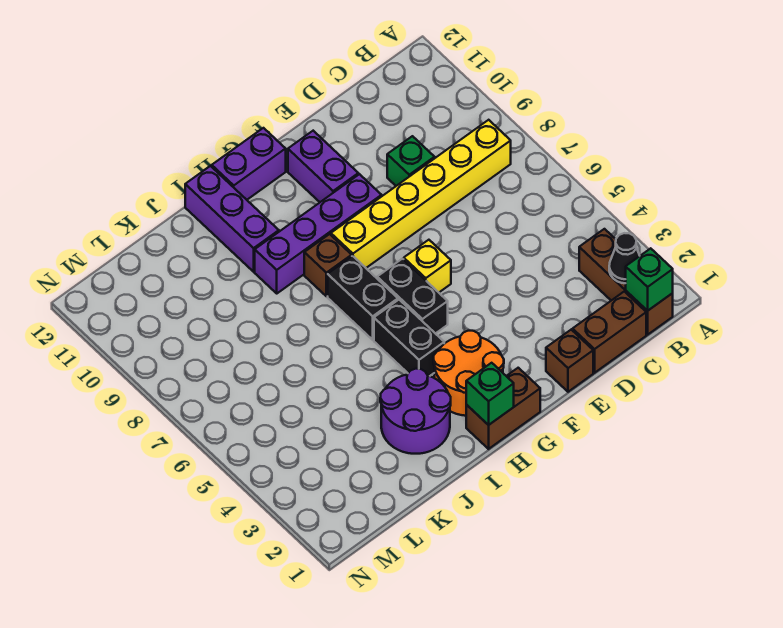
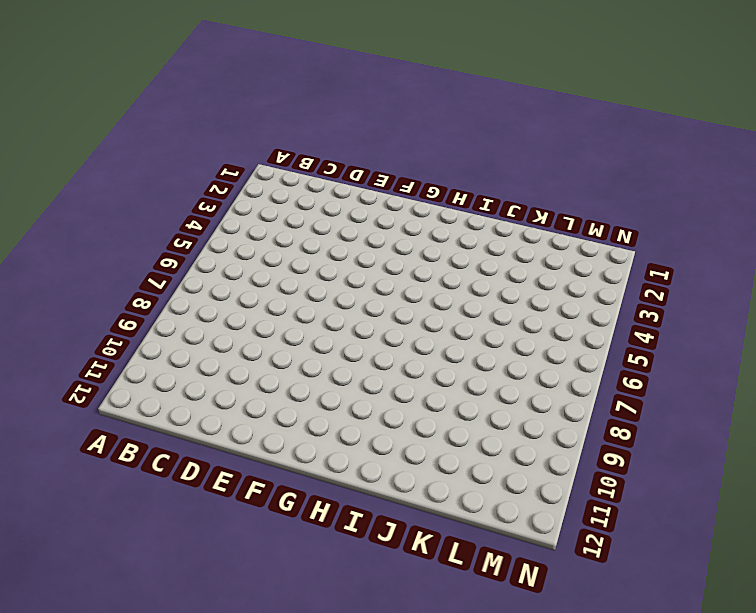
none -> brown 1x3 brick [579,229,673,335]
none -> yellow 1x6 brick [331,120,511,268]
none -> brown 1x2 brick [573,292,646,373]

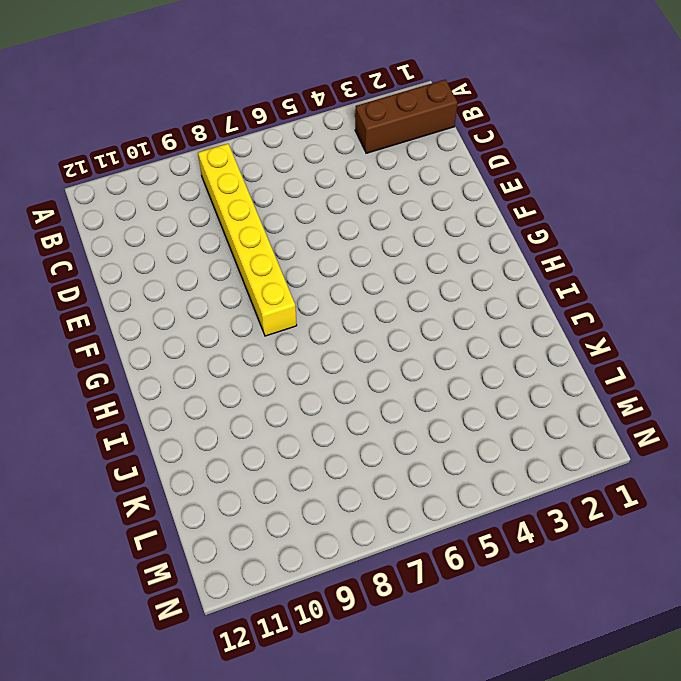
none -> brown 1x2 brick [573,292,646,373]
none -> green 1x1 brick [387,136,435,186]
none -> brown 1x1 brick [546,330,593,392]

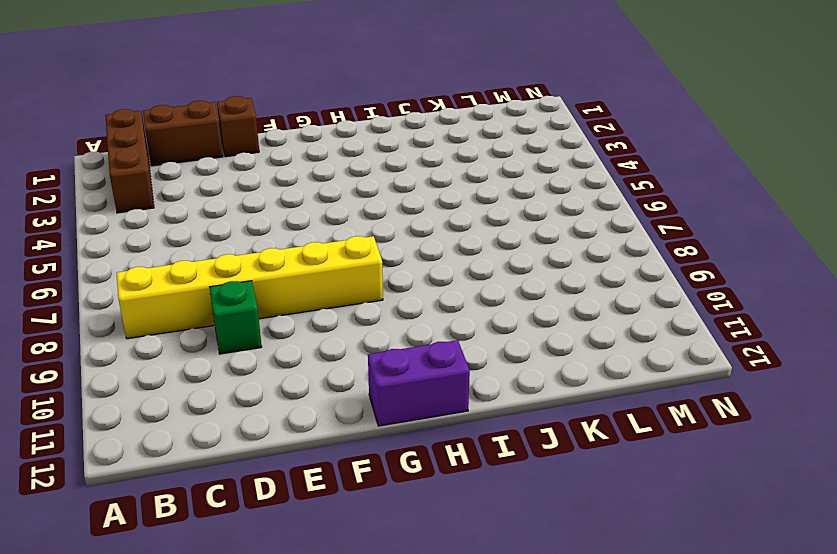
none -> yellow 1x1 brick [404,240,451,292]
none -> purple 1x4 brick [255,174,382,293]
none -> purple 1x2 brick [288,131,358,202]

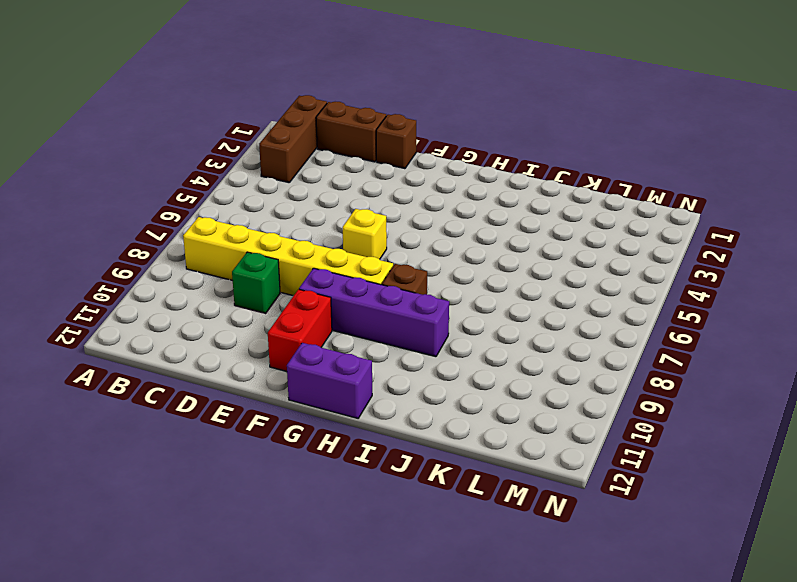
red 1x2 brick [268,289,332,371] -> purple 1x2 brick [288,131,358,202]
none -> brown 1x2 brick [466,368,540,449]
none -> orange 2x2 round brick [433,331,504,416]
none -> black 1x2 brick [377,259,448,334]

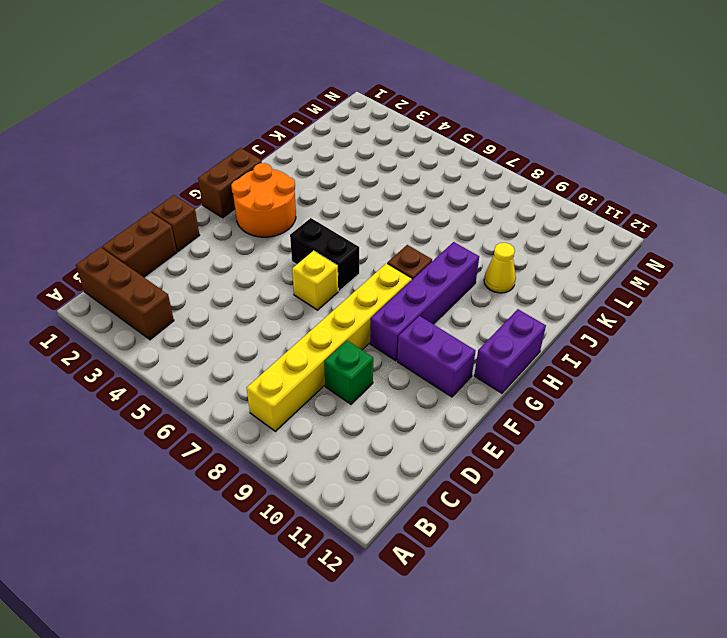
yellow 1x1 cone [484,243,516,293] -> none
none -> black 1x2 brick [374,300,444,376]
none -> black 1x2 brick [328,256,398,340]
none -> purple 2x2 round brick [380,369,451,454]

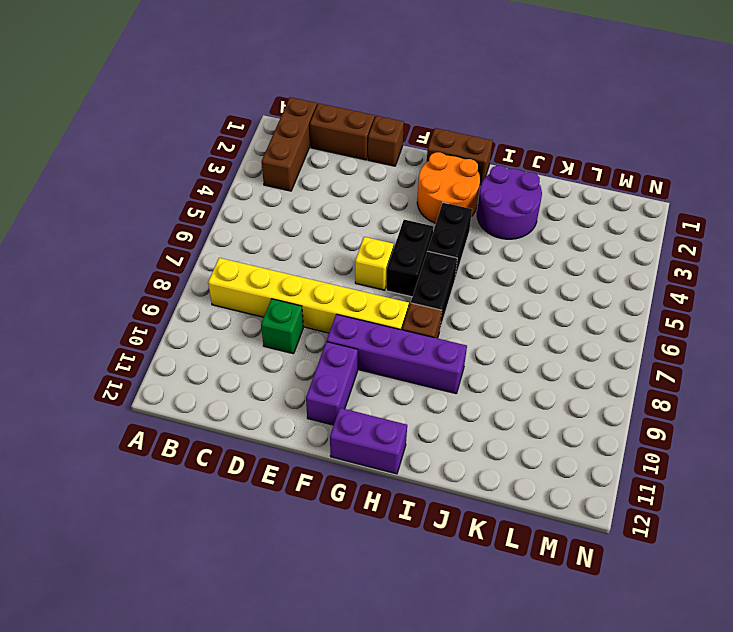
none -> purple 1x3 brick [185,166,279,272]
none -> green 1x1 brick [626,248,673,311]
none -> black 1x1 cone [609,233,640,283]

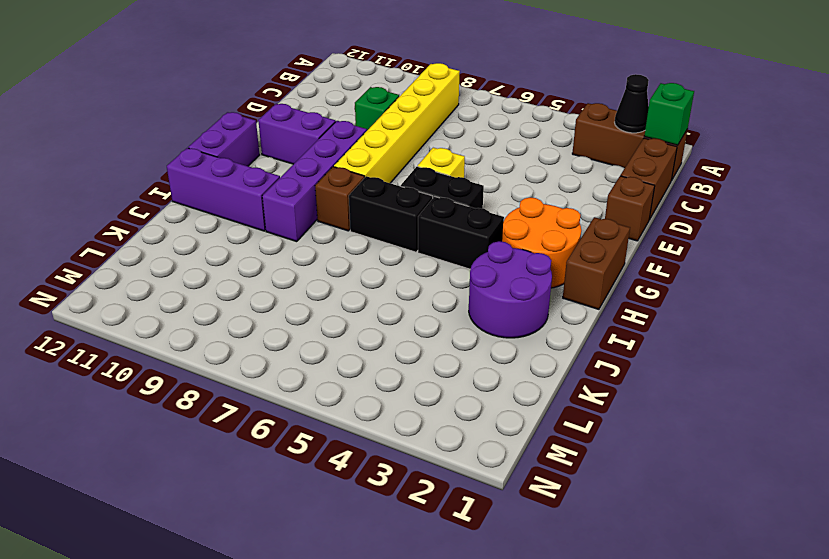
none -> green 1x1 brick [466,363,514,425]

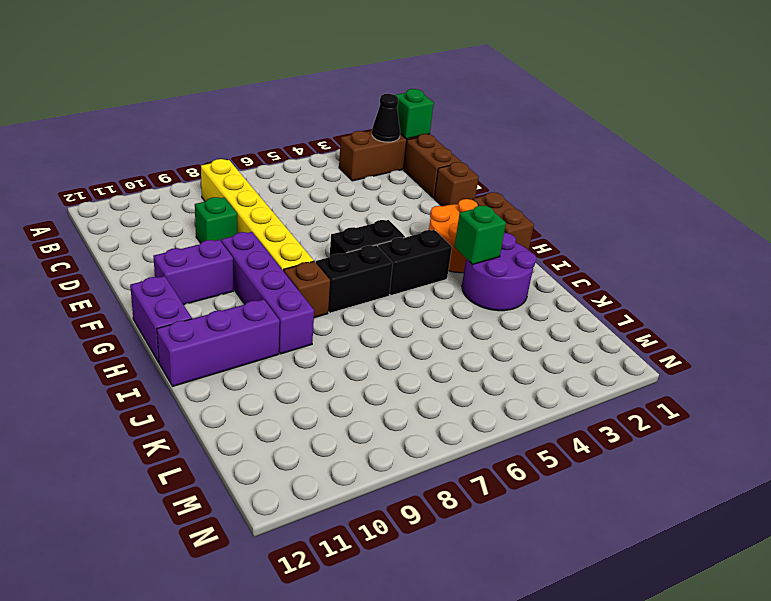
green 1x1 brick [454,206,506,265] -> green 1x1 brick moved to [466,363,514,425]
none -> yellow 1x1 brick [404,240,451,292]

